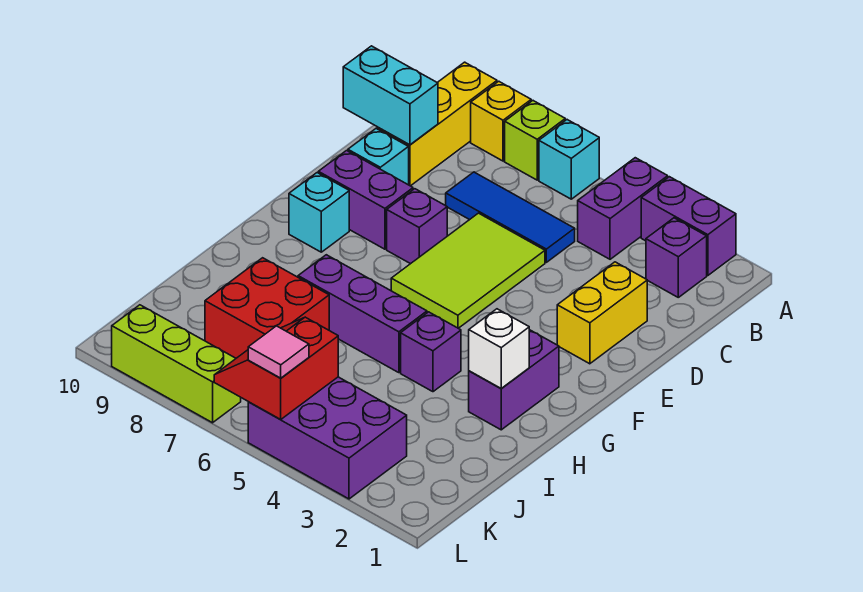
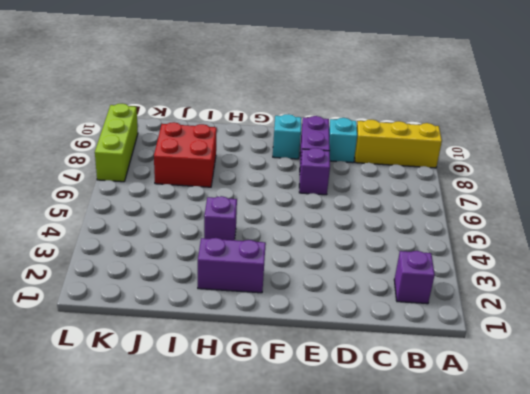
none -> purple 1x2 brick [641,177,736,275]
none -> purple 1x2 brick [578,158,668,259]
none -> cyan 1x1 brick [539,120,599,199]

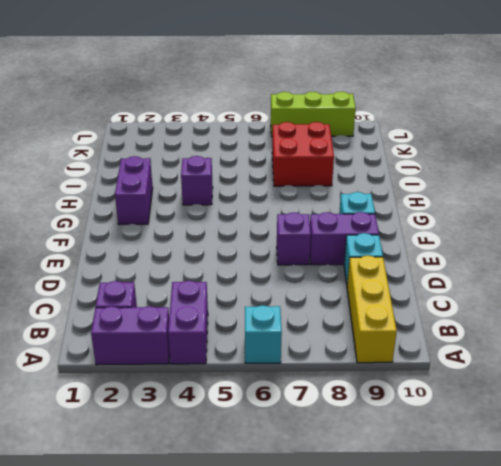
none -> lime 1x1 brick [505,101,565,180]
none -> yellow 1x1 brick [471,81,531,161]
none -> blue 1x3 tile [446,172,575,262]

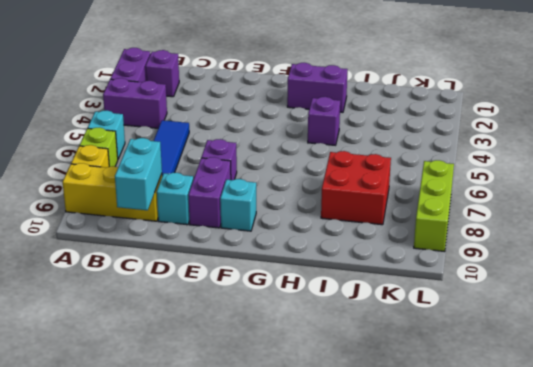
none -> yellow 1x2 brick [557,262,647,364]
none -> lime 2x3 tile [391,213,545,328]
none -> purple 1x3 brick [298,255,427,373]

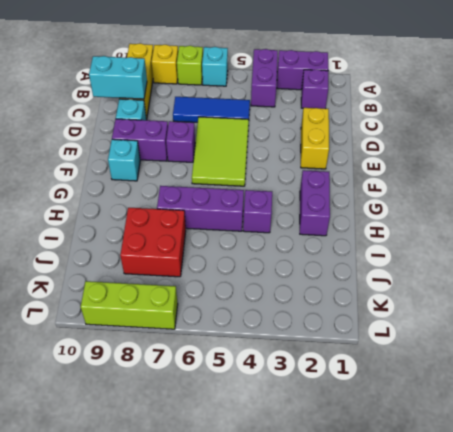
none -> purple 2x3 brick [248,377,407,499]
none -> white 1x1 brick [469,309,529,389]
none -> red 2x2 slope [214,317,338,420]

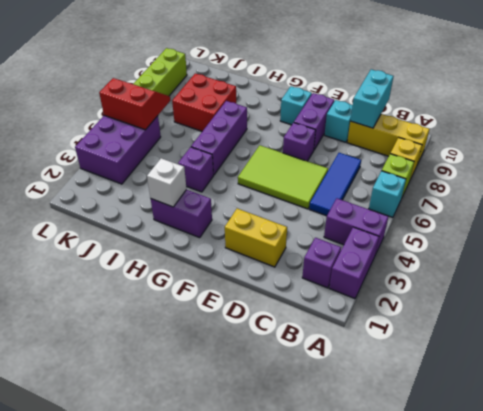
none -> pink 1x1 tile [248,326,309,378]

